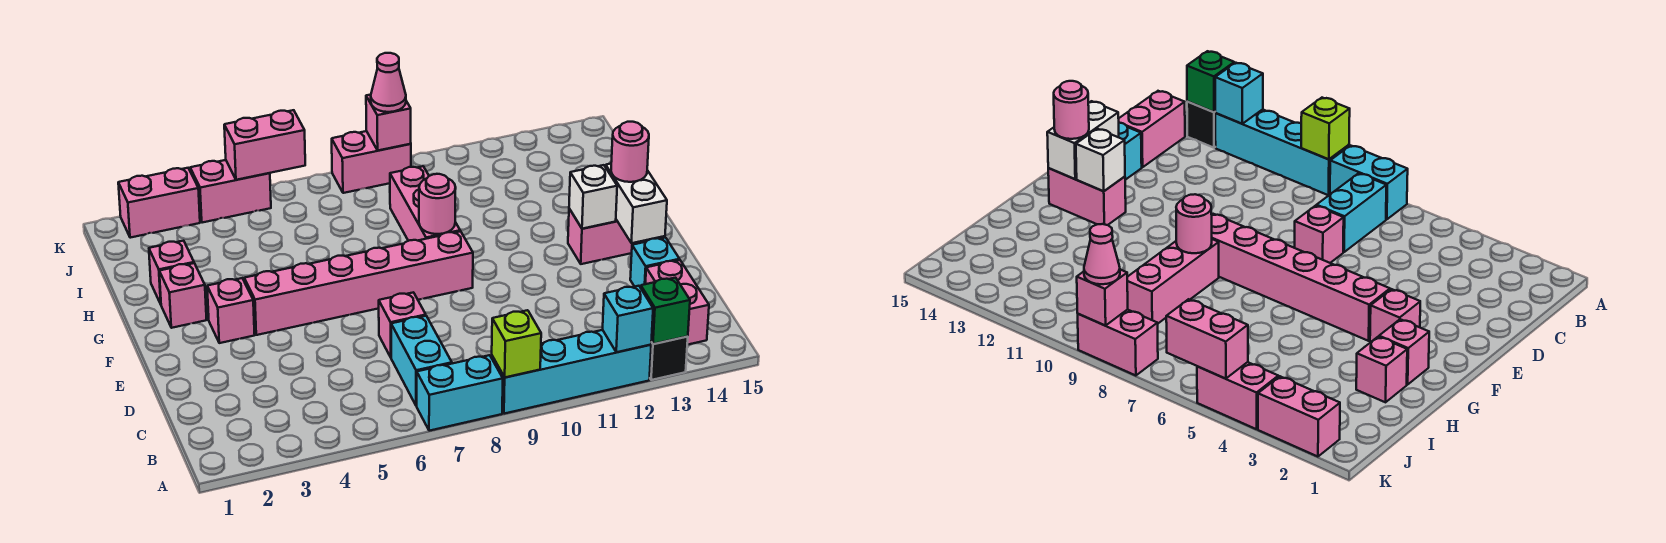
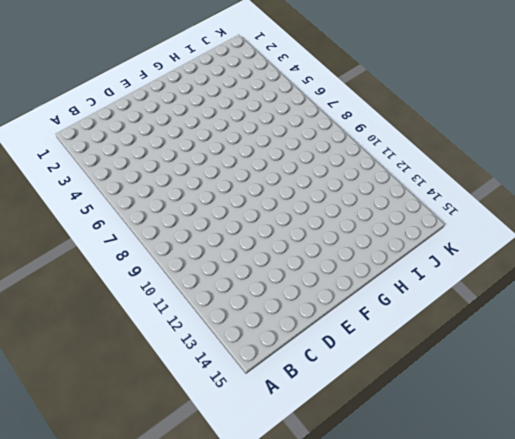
none -> cyan 1x2 brick [417,355,503,431]
none -> cyan 1x4 brick [491,330,651,414]
none -> black 1x1 brick [650,336,688,380]

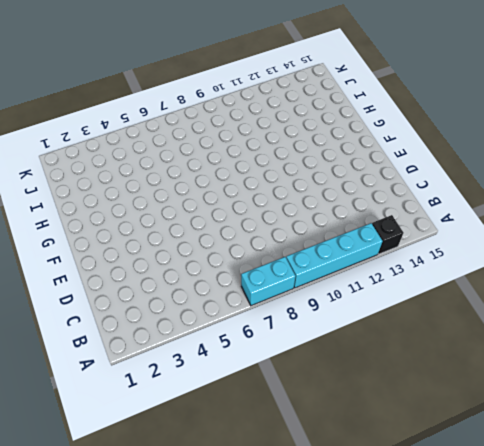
none -> cyan 1x2 brick [391,316,452,406]
none -> pink 1x2 brick [645,260,709,345]
none -> pink 1x1 brick [379,292,426,357]

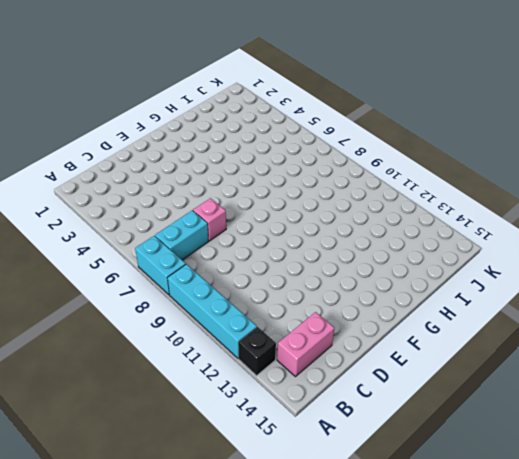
none -> cyan 1x1 brick [630,238,680,288]
none -> pink 1x1 brick [207,278,255,343]
none -> pink 1x6 brick [244,231,473,335]

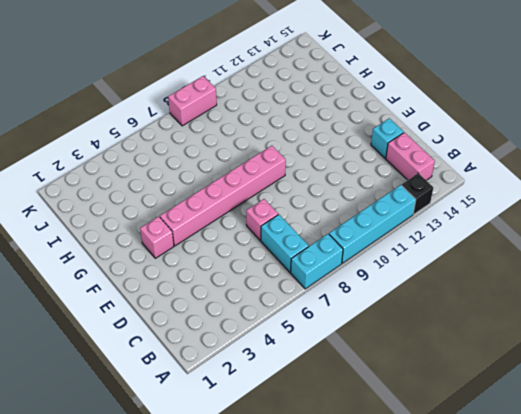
none -> pink 1x2 brick [568,209,650,264]
none -> pink 1x1 brick [159,263,207,328]
none -> pink 1x3 brick [390,166,460,241]

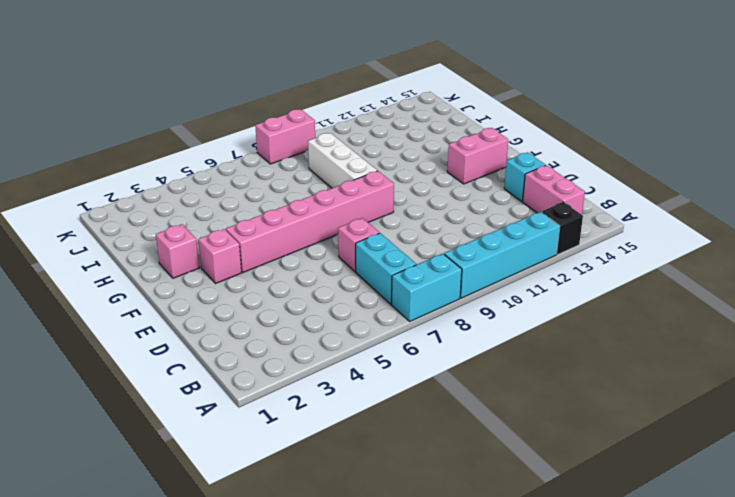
white 1x3 brick [308,133,377,188] -> pink 1x3 brick [390,166,460,241]
none -> pink 1x1 brick [149,241,194,304]
none -> pink 1x2 brick [118,168,200,238]
none -> pink 1x2 brick [190,160,271,223]

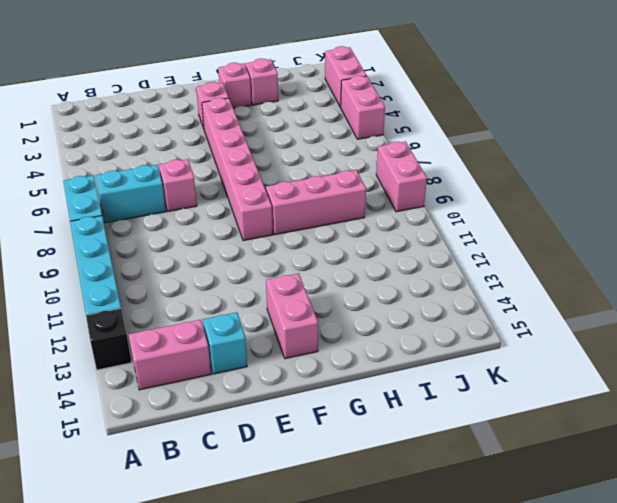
none -> lime 1x1 brick [492,310,541,377]
none -> cyan 1x1 brick [603,286,653,352]
none -> green 1x1 brick [641,278,690,344]

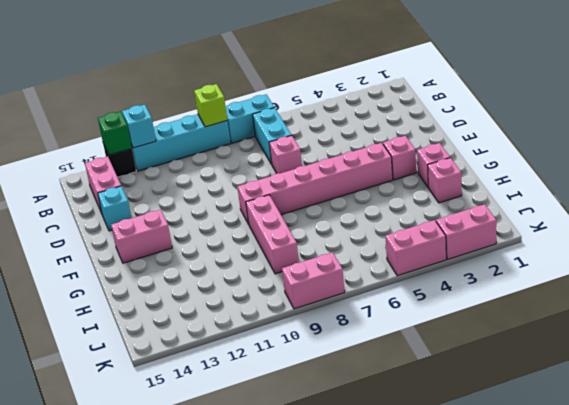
none -> white 1x2 brick [606,164,667,243]
none -> white 1x1 brick [569,165,617,229]
none -> pink 1x1 round brick [419,174,456,234]

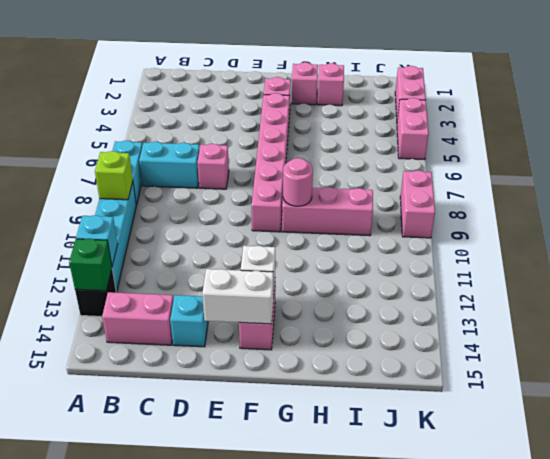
none -> pink 1x2 brick [224,110,305,180]
none -> pink 1x1 brick [366,95,411,151]
none -> pink 1x1 round brick [611,122,649,182]

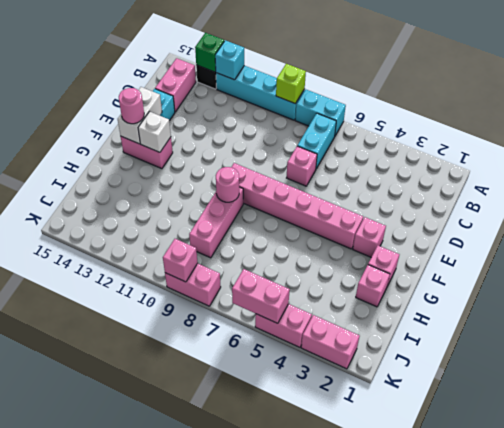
none -> pink 1x1 cone [371,53,406,112]

